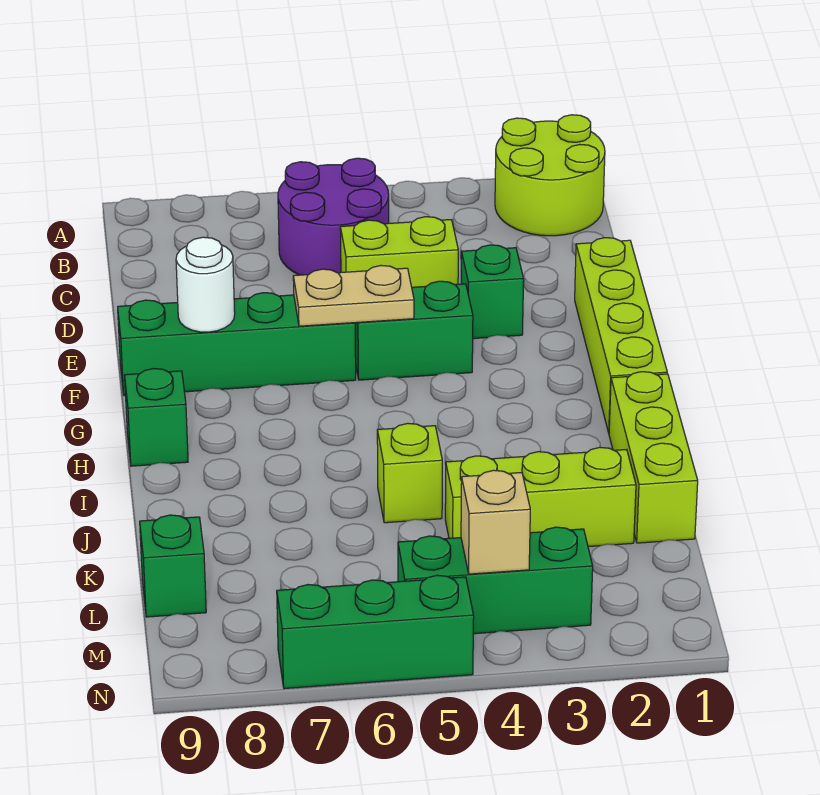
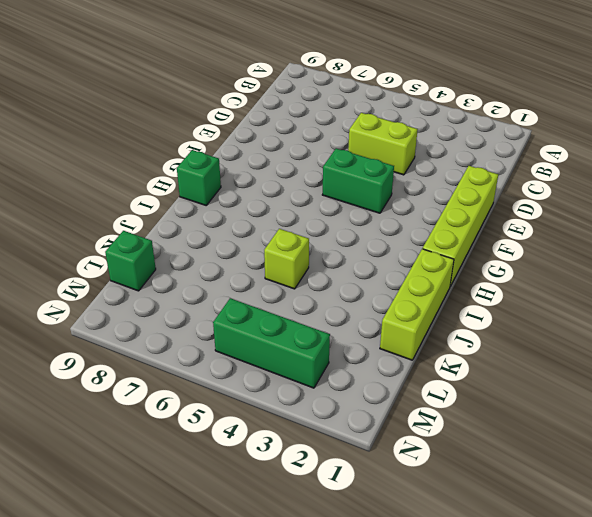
none -> lime 2x2 round brick [495,115,605,236]
none -> purple 2x2 round brick [278,158,389,275]
none -> green 1x1 brick [461,245,524,339]

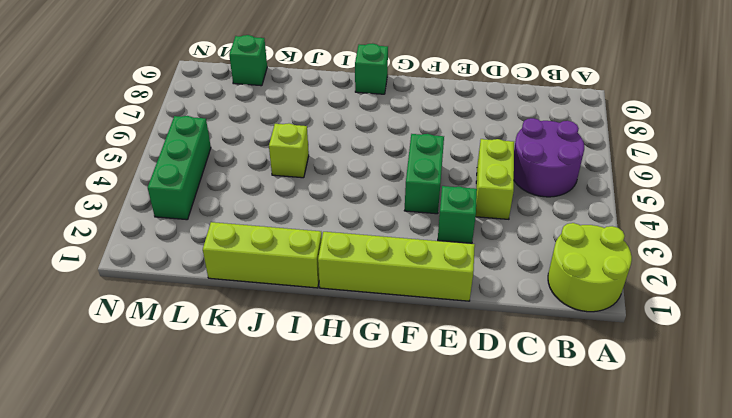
none -> green 1x4 brick [118,293,356,396]
none -> lime 1x3 brick [445,447,636,547]
none -> green 1x3 brick [277,575,474,689]

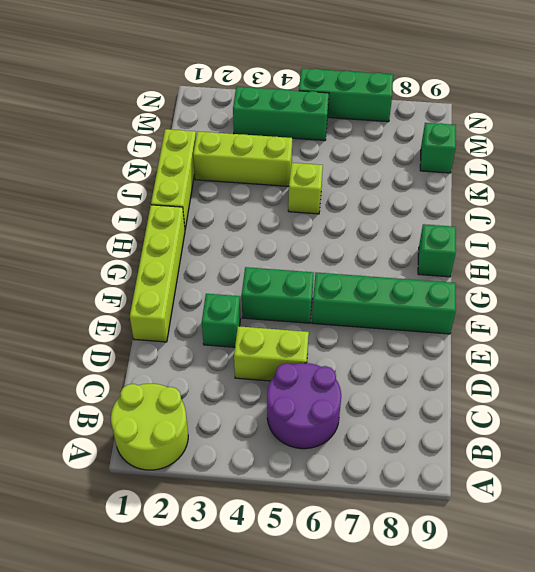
none -> tan 1x2 plate [293,265,414,326]
none -> white 1x1 round brick [176,237,235,332]
none -> tan 1x1 brick [461,470,530,574]

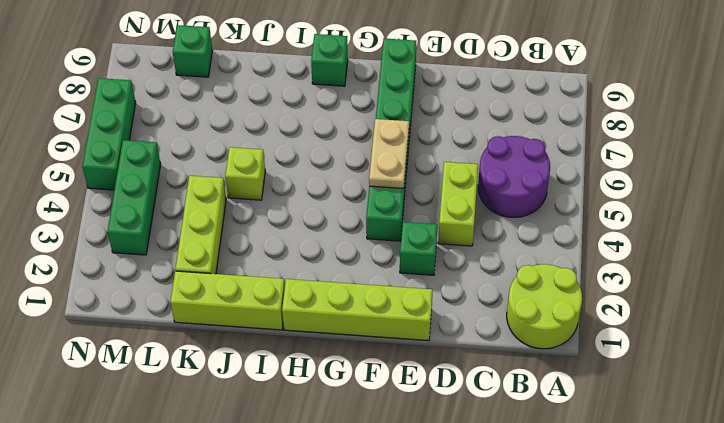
none -> white 1x1 round brick [176,237,235,332]
none -> tan 1x1 brick [461,470,530,574]

